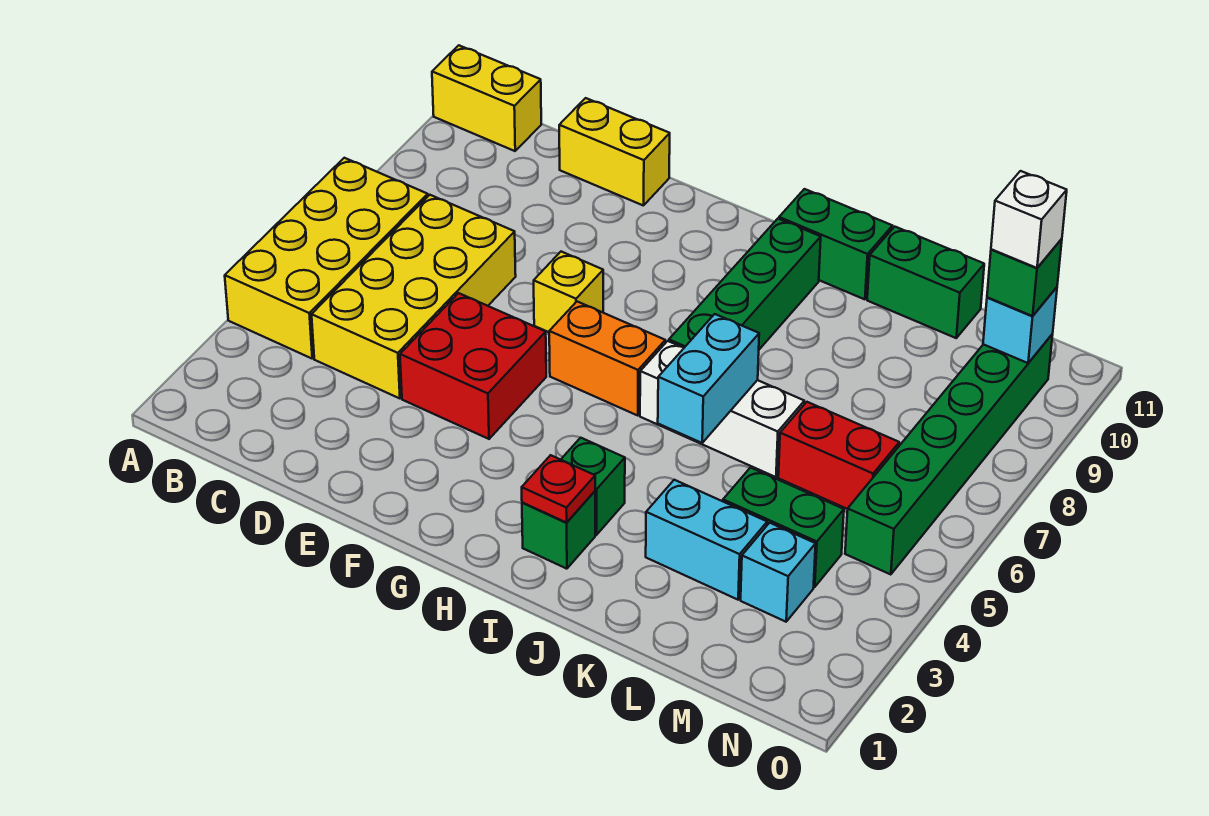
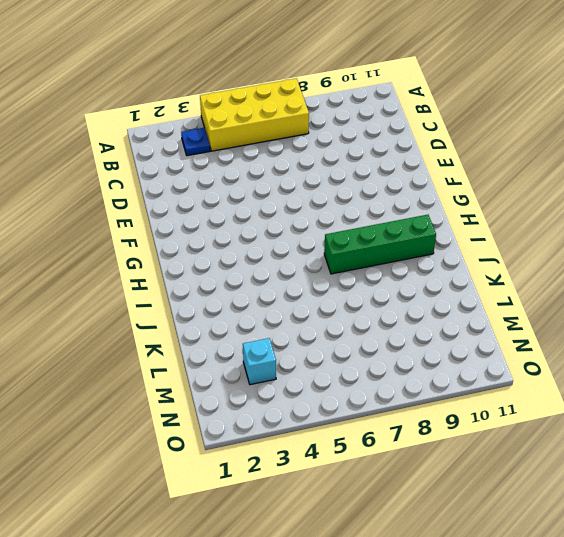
blue 1x1 plate [181,128,210,156] -> none
none -> yellow 1x2 brick [432,45,541,151]
none -> yellow 2x4 brick [312,195,516,398]
none -> yellow 1x2 brick [559,98,670,206]

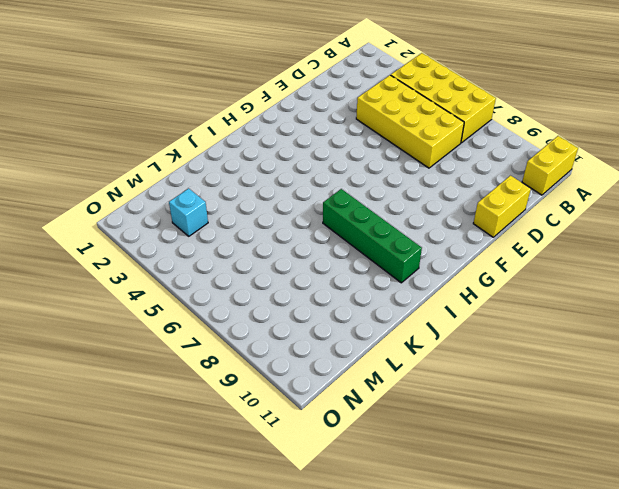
none -> red 2x2 brick [400,293,546,439]
none -> yellow 1x1 brick [534,252,603,332]
none -> orange 1x2 brick [549,302,665,415]

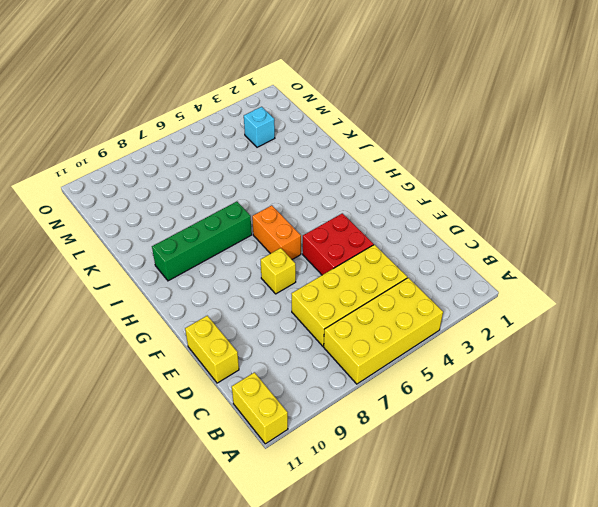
none -> green 1x1 brick [522,491,595,569]
none -> green 1x1 brick [561,438,625,535]
none -> white 1x3 brick [640,341,804,477]

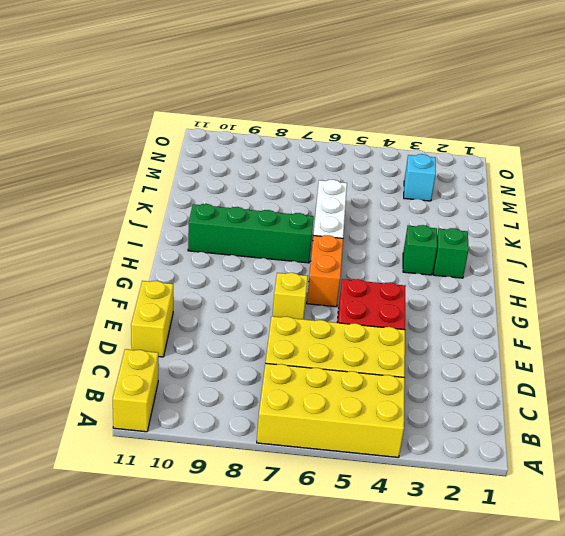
none -> green 1x2 brick [779,189,892,299]
none -> cyan 1x2 brick [646,480,767,600]
none -> green 1x2 brick [867,227,984,338]

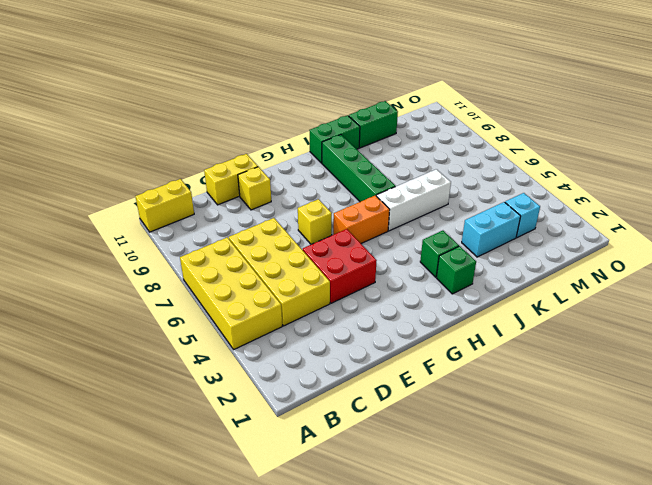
yellow 1x1 brick [238,167,271,210] -> none
none -> green 1x2 brick [723,468,844,587]
none -> red 1x2 brick [778,402,899,509]
none -> green 1x6 brick [845,334,1053,575]

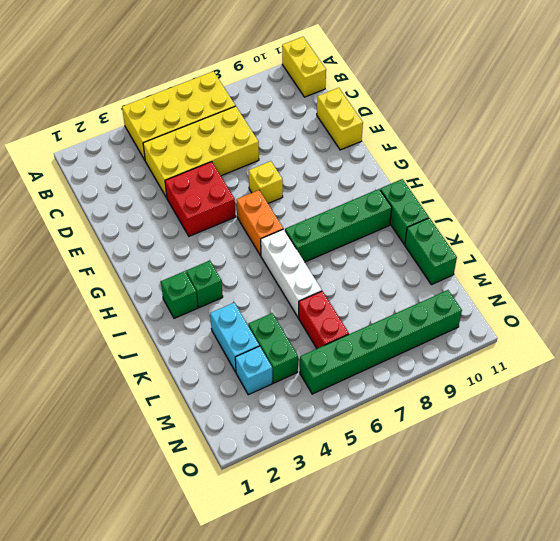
none -> red 1x1 plate [522,455,595,523]
none -> cyan 1x2 brick [658,314,759,443]
none -> cyan 1x1 brick [983,287,1057,363]

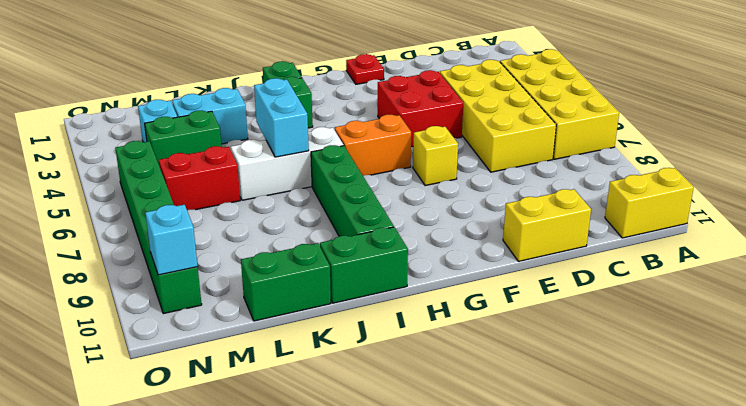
red 1x1 plate [346,54,384,84] -> red 1x1 plate moved to [522,455,595,523]
none -> green 1x1 brick [987,239,1062,316]
none -> white 1x1 brick [991,171,1067,268]

